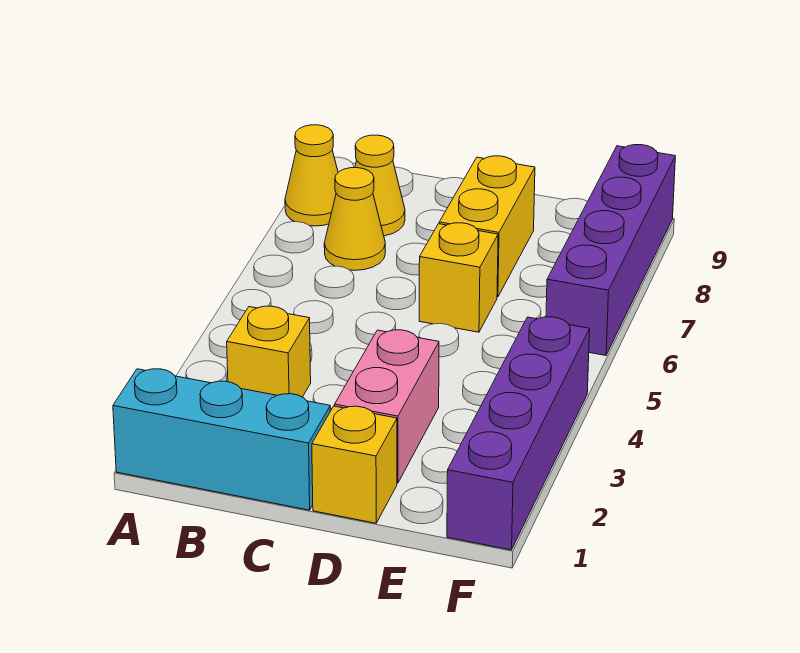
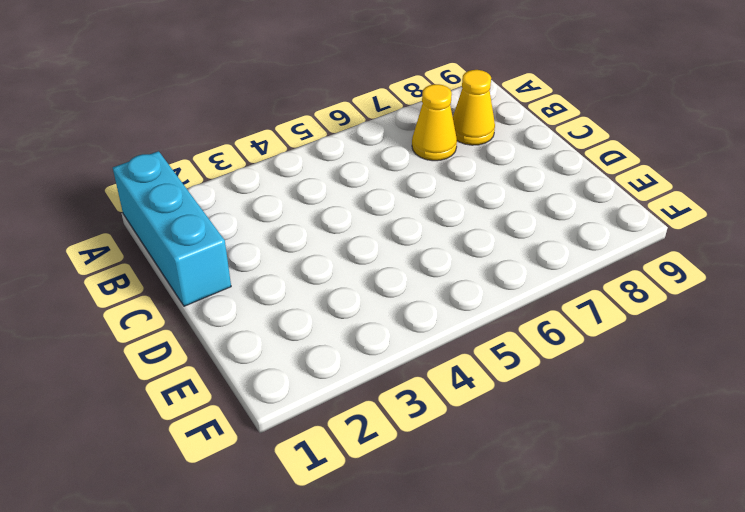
none -> yellow 1x1 cone [285,125,338,226]
none -> yellow 1x1 brick [227,306,311,397]

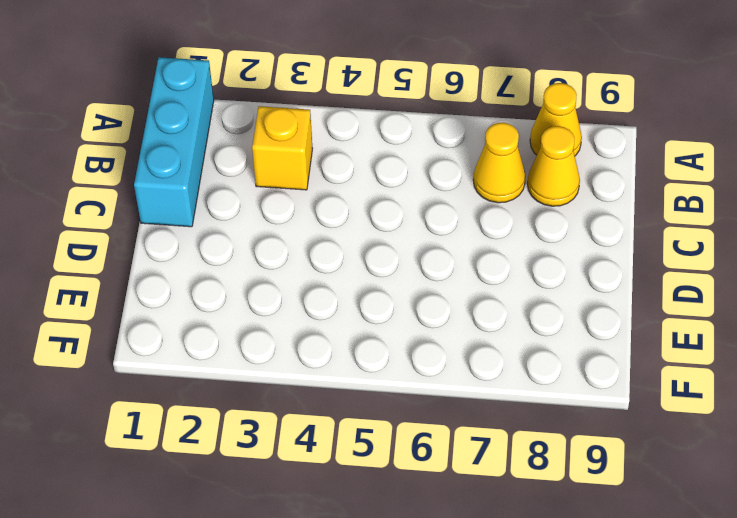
none -> yellow 1x1 brick [312,406,397,523]
none -> pink 1x2 brick [335,330,439,483]

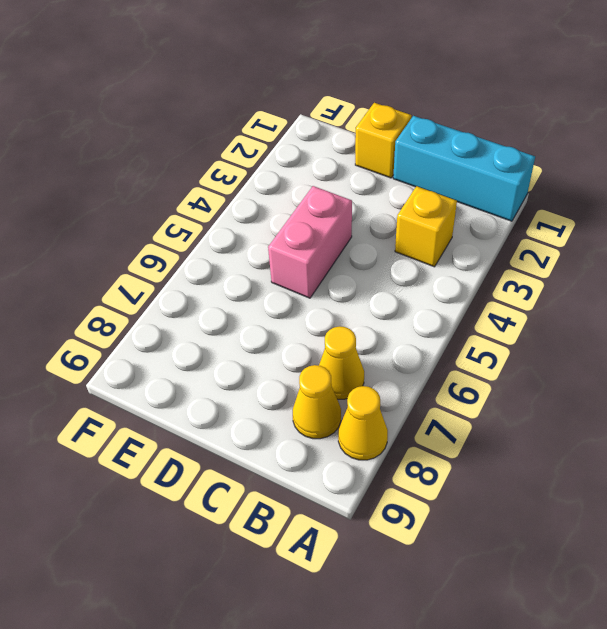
pink 1x2 brick [268,186,352,298] -> pink 1x2 brick moved to [335,330,439,483]
none -> yellow 1x1 brick [419,223,498,332]
none -> yellow 1x2 brick [439,156,535,297]

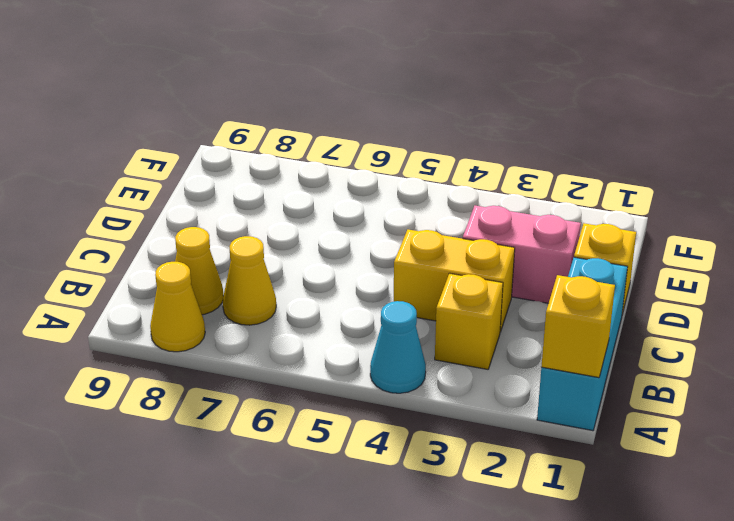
yellow 1x1 brick [541,275,615,378] -> yellow 1x1 brick moved to [419,223,498,332]
cyan 1x1 cone [370,301,426,393] -> none
yellow 1x2 brick [394,230,515,332] -> yellow 1x2 brick moved to [439,156,535,297]
none -> purple 1x4 brick [447,317,590,550]
none -> purple 1x4 brick [546,145,675,355]

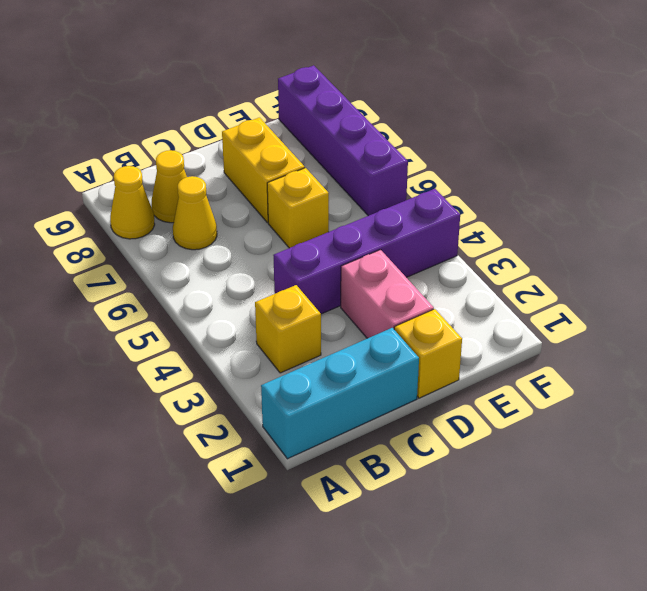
purple 1x4 brick [273,189,460,314] -> purple 1x4 brick turned to [447,317,590,550]

